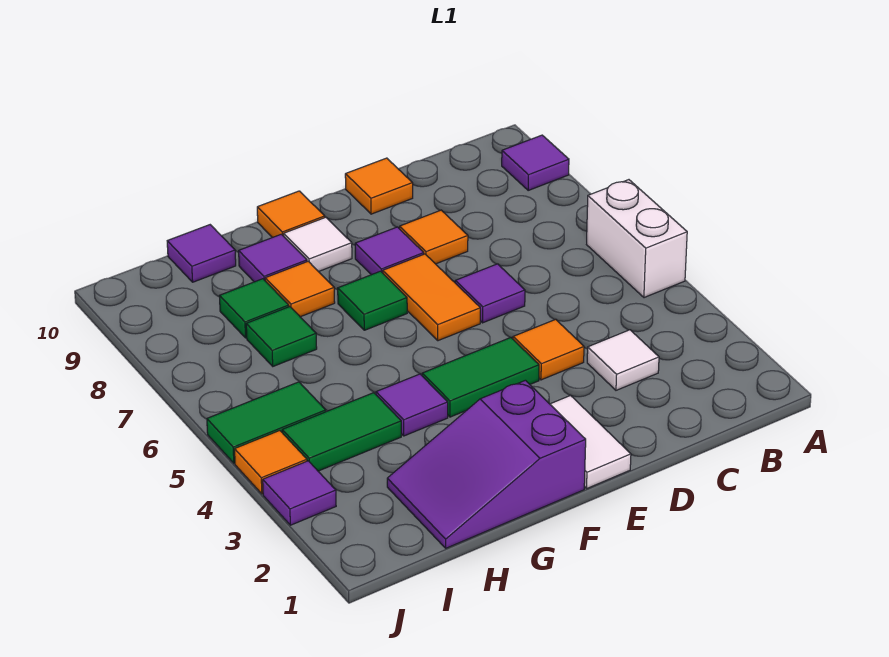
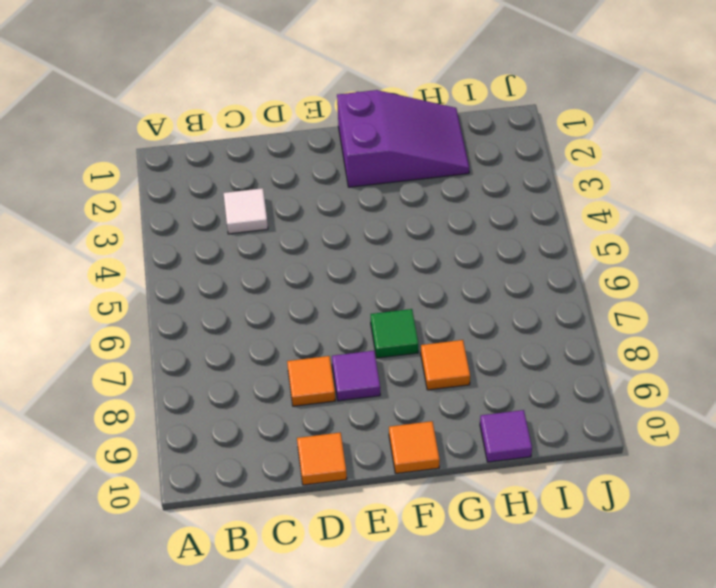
none -> white 1x2 brick [587,180,687,298]
none -> purple 1x1 tile [502,135,569,190]
none -> orange 1x1 tile [513,319,584,380]

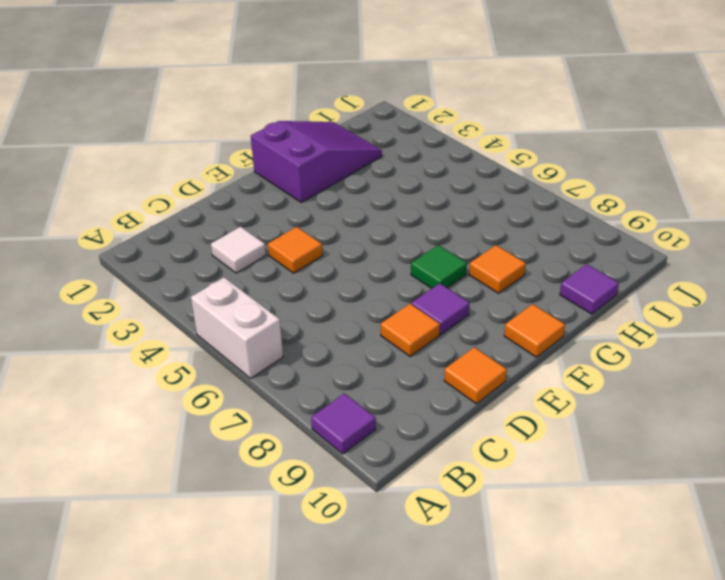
none -> purple 1x1 tile [455,264,525,323]
none -> white 1x2 tile [550,395,631,488]
none -> green 1x2 tile [422,338,539,417]

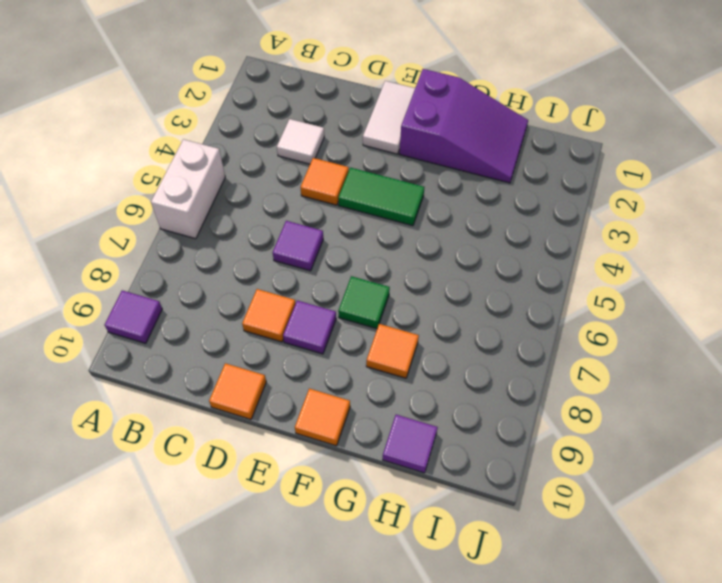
none -> orange 1x2 tile [383,254,480,341]
none -> white 1x1 tile [284,217,352,272]
none -> purple 1x1 tile [376,374,448,436]

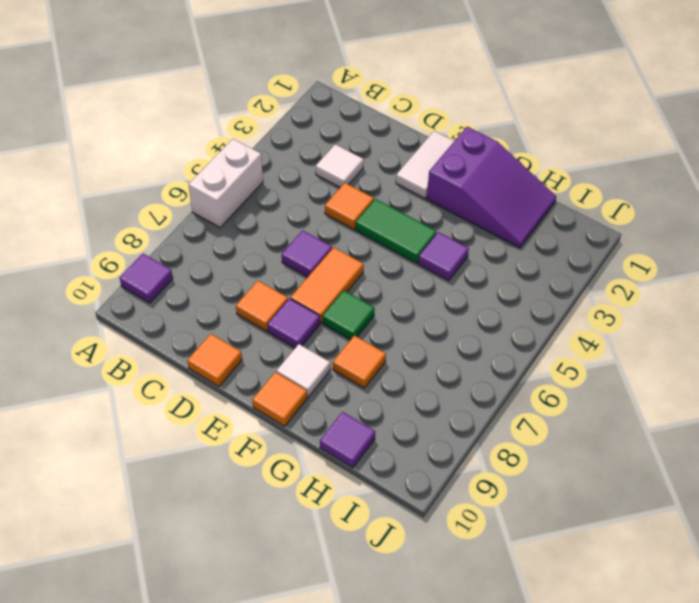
none -> purple 1x1 tile [239,234,307,282]
none -> green 1x2 tile [282,393,401,471]
none -> green 1x1 tile [246,307,317,366]

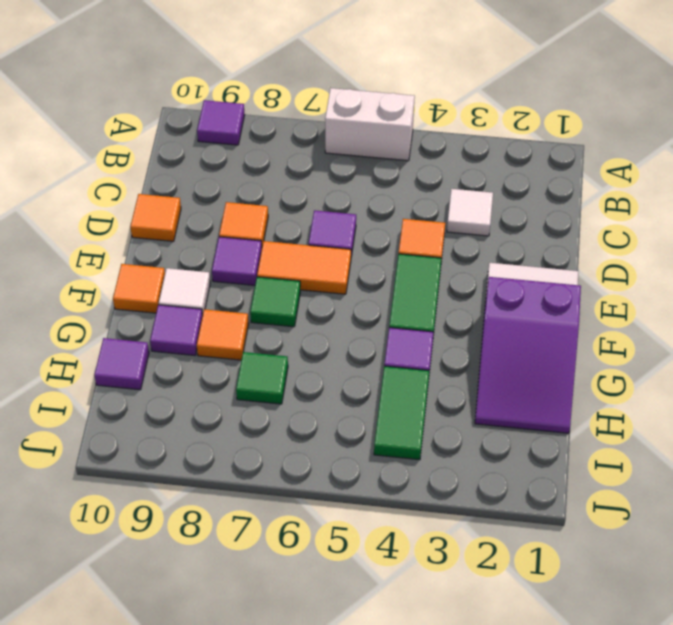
none -> green 1x1 tile [220,279,289,338]
none -> green 1x2 tile [207,382,326,463]
none -> purple 1x1 tile [263,461,336,525]

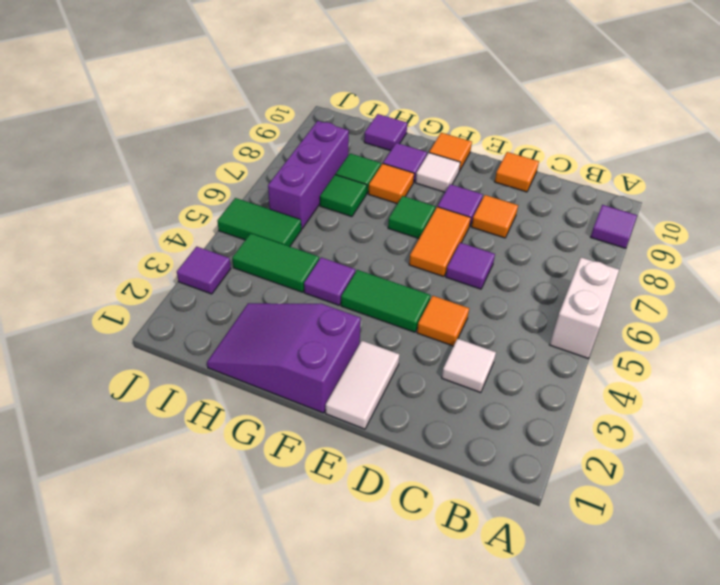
purple 1x3 brick [268,121,349,229] -> none
none -> orange 1x1 tile [235,431,307,494]

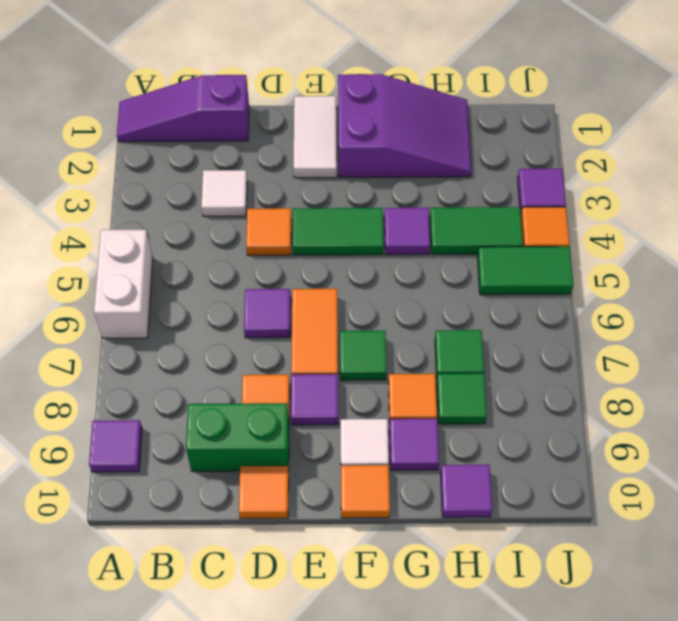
purple 1x3 slope [117,75,249,142] -> none
green 1x2 brick [186,403,289,471] -> none

